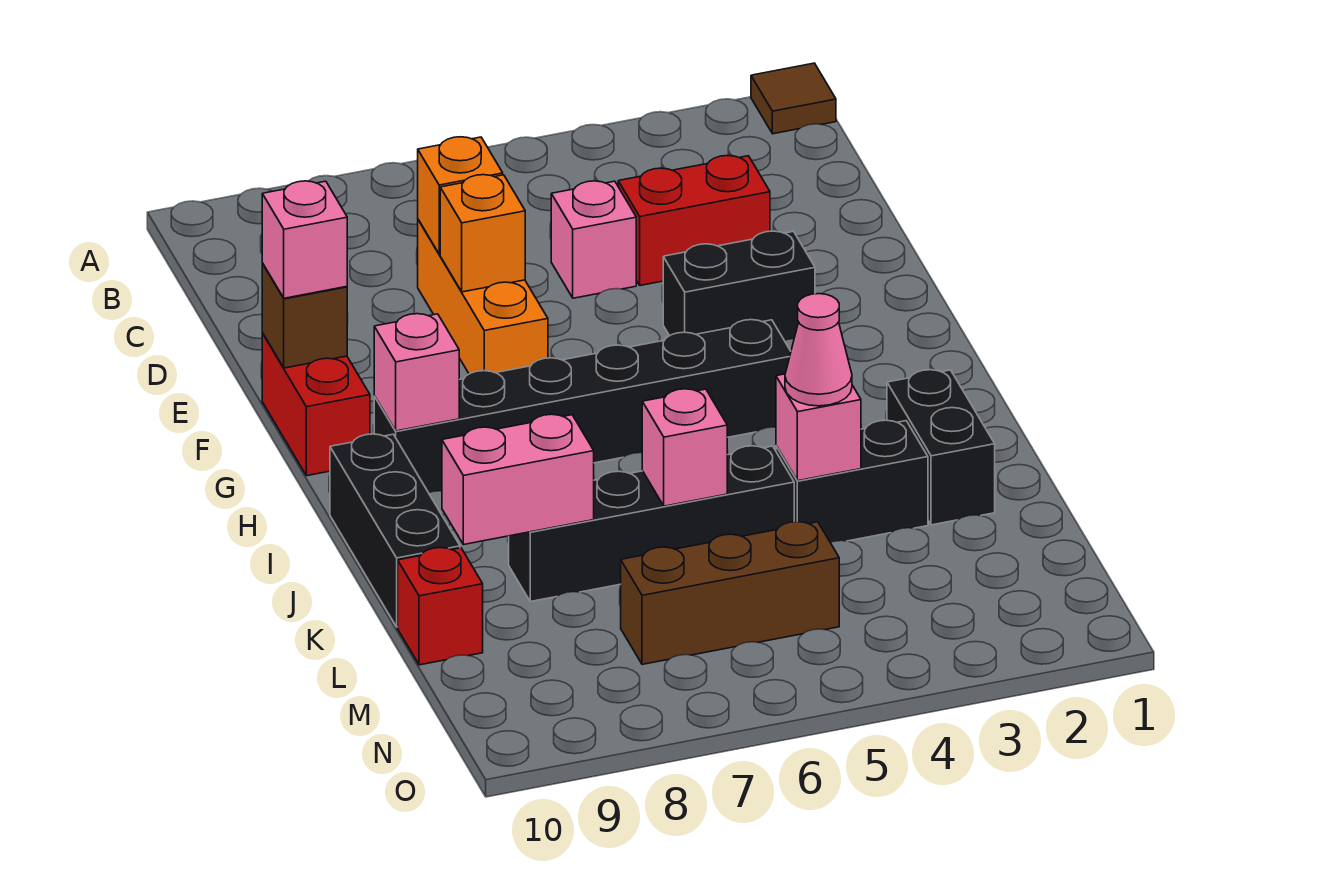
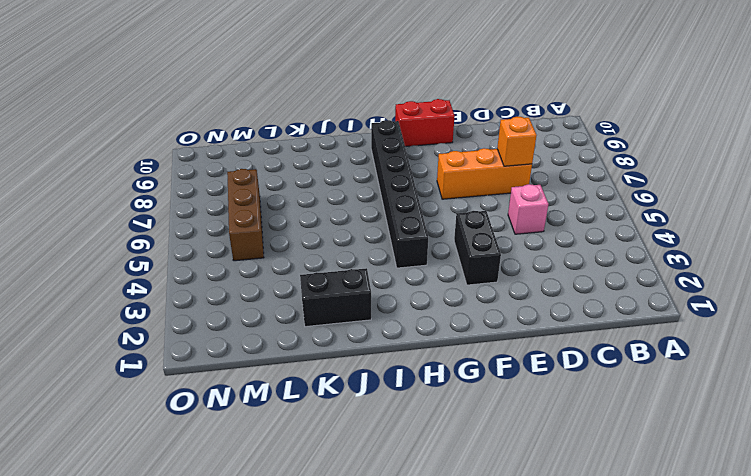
none -> brown 1x1 tile [751,63,836,134]
none -> red 1x2 brick [618,156,770,286]
none -> black 1x3 brick [330,434,460,627]

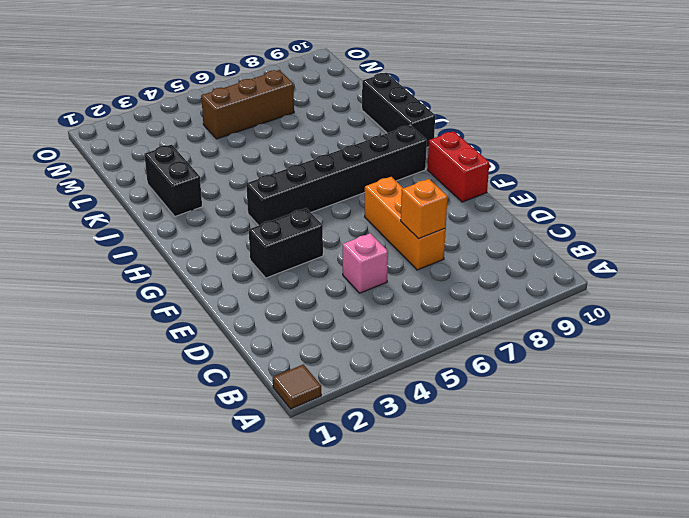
none -> red 1x2 brick [618,156,770,286]
none -> black 1x2 brick [776,420,928,543]
none -> black 1x4 brick [509,446,794,601]

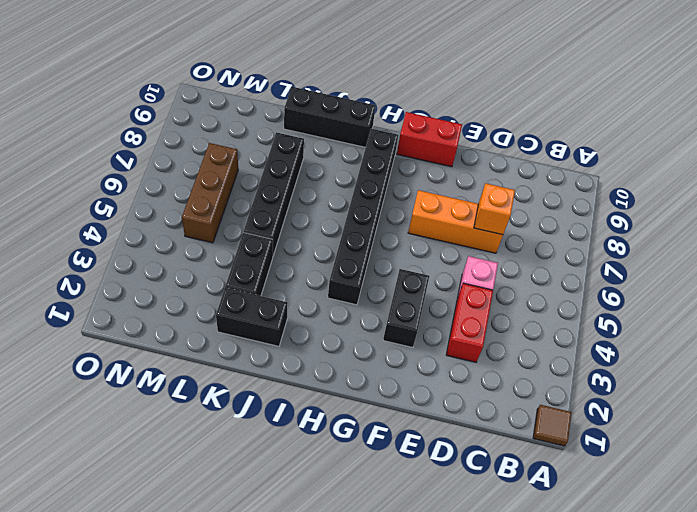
none -> red 1x1 brick [398,548,483,665]
none -> orange 1x1 brick [440,175,525,292]
none -> brown 1x1 brick [262,263,347,368]

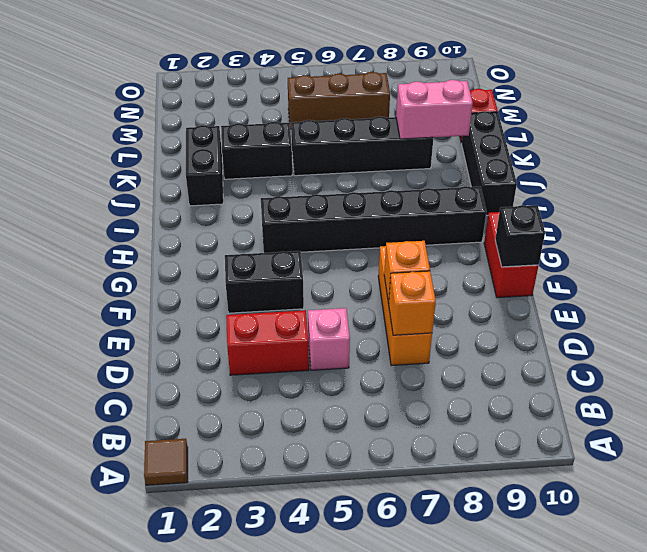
black 1x1 brick [495,205,545,267] -> brown 1x1 brick [262,263,347,368]
none -> pink 1x1 brick [374,314,459,431]
none -> pink 1x1 brick [776,374,861,481]
none -> pink 1x1 brick [642,389,728,506]

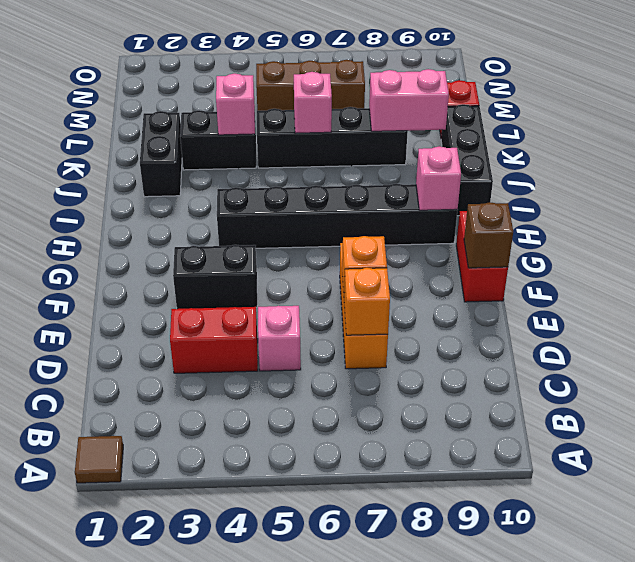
none -> pink 1x1 brick [262,181,347,298]
none -> pink 1x1 cone [785,294,852,406]

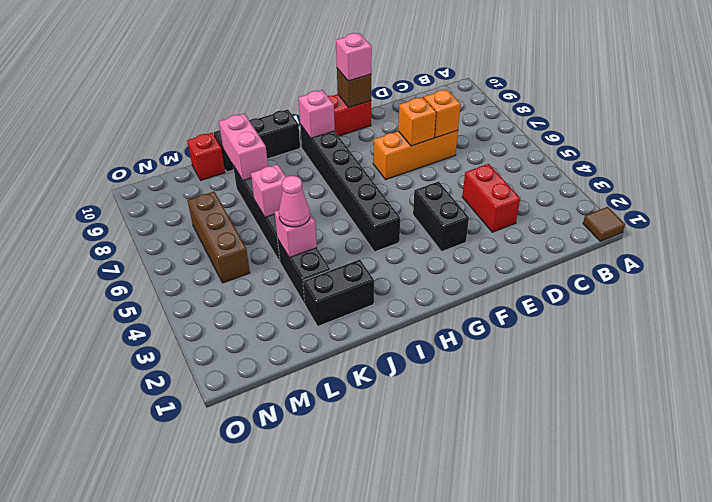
none -> pink 1x1 brick [551,181,636,298]

